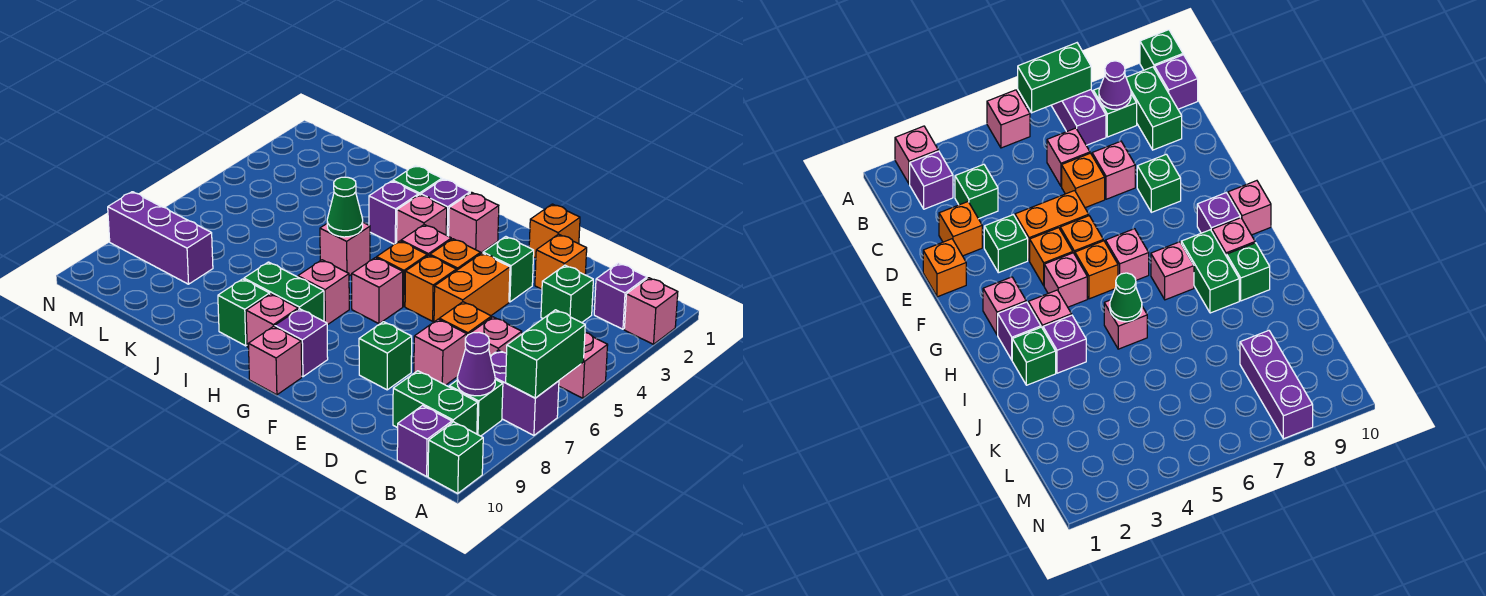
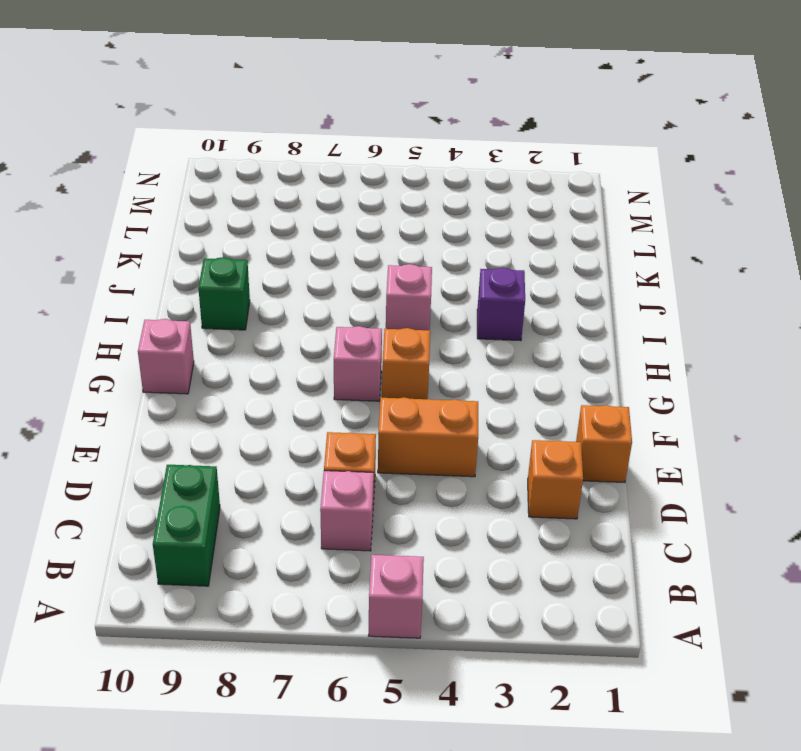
none -> pink 1x1 brick [624,278,678,344]
none -> purple 1x2 brick [490,350,559,435]
none -> green 1x1 brick [428,422,483,493]
none -> purple 1x1 brick [594,263,647,329]

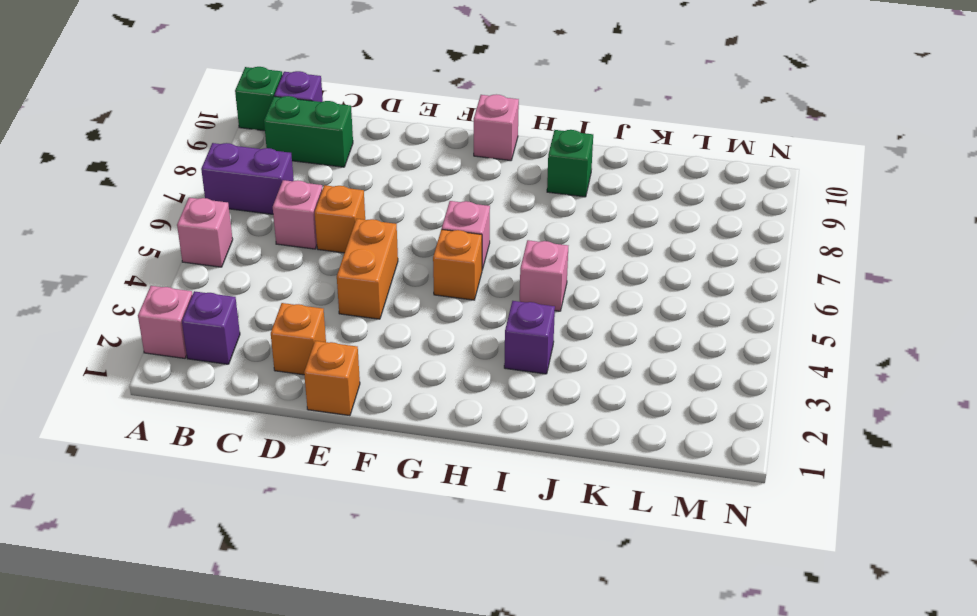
none -> green 1x1 brick [449,379,503,436]
none -> green 1x1 brick [541,265,593,323]
none -> pink 1x1 brick [414,319,467,385]
none -> green 1x1 brick [483,237,534,302]

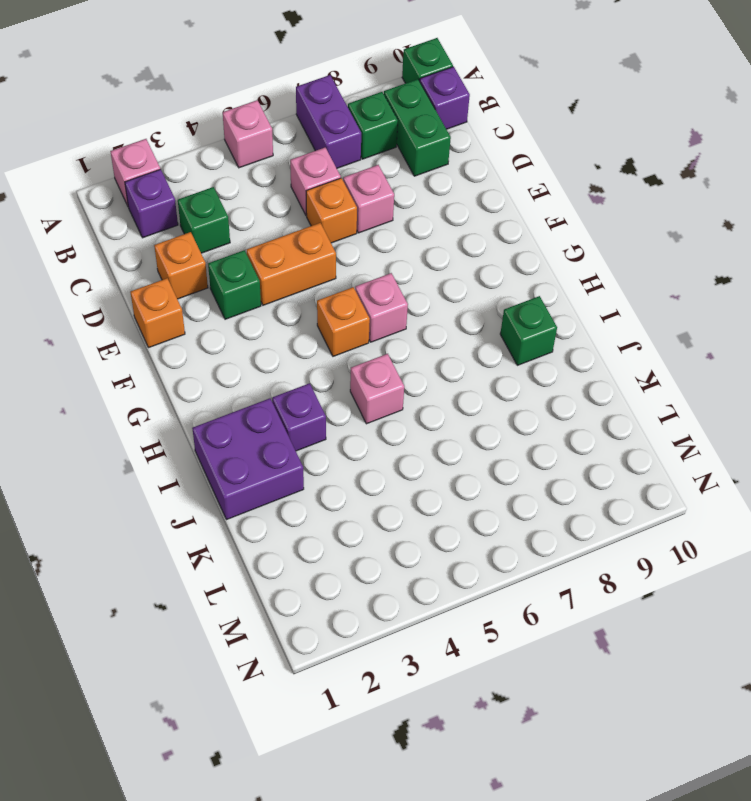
purple 2x2 brick [192,398,304,520] -> green 1x1 brick [393,165,442,195]
none -> green 1x1 brick [359,322,412,390]
none -> orange 1x1 brick [430,239,481,271]
none -> orange 1x1 brick [405,255,456,321]
none -> pink 1x1 brick [449,192,499,253]

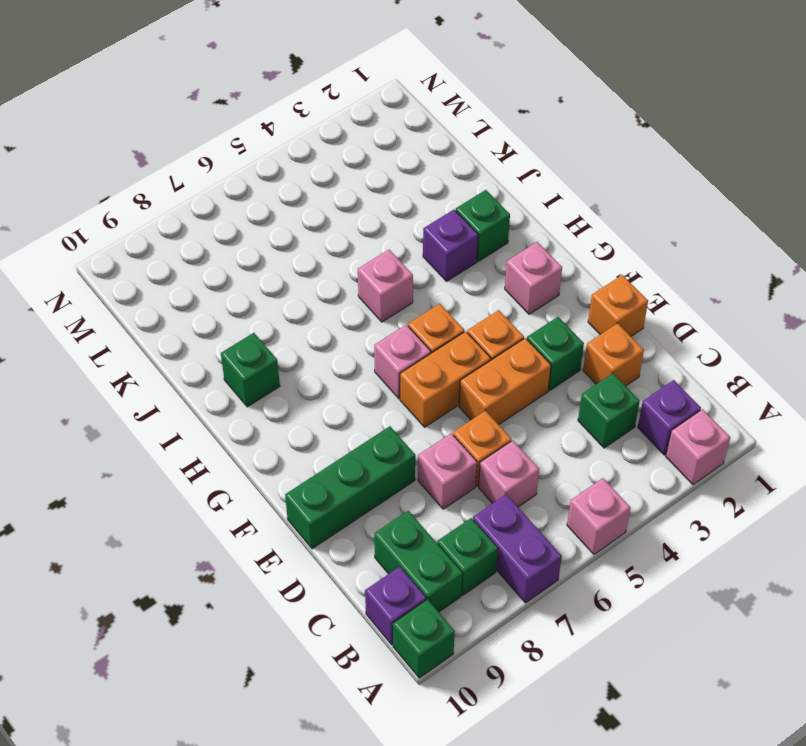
green 1x3 brick [285,426,415,549] -> green 1x1 brick [359,322,412,390]
orange 1x2 brick [400,331,491,427] -> orange 1x1 brick [405,255,456,321]
none -> pink 1x1 brick [401,225,451,256]
none -> purple 1x1 brick [275,309,328,377]
none -> pink 1x1 brick [248,326,302,395]
none -> purple 1x1 brick [421,179,470,236]

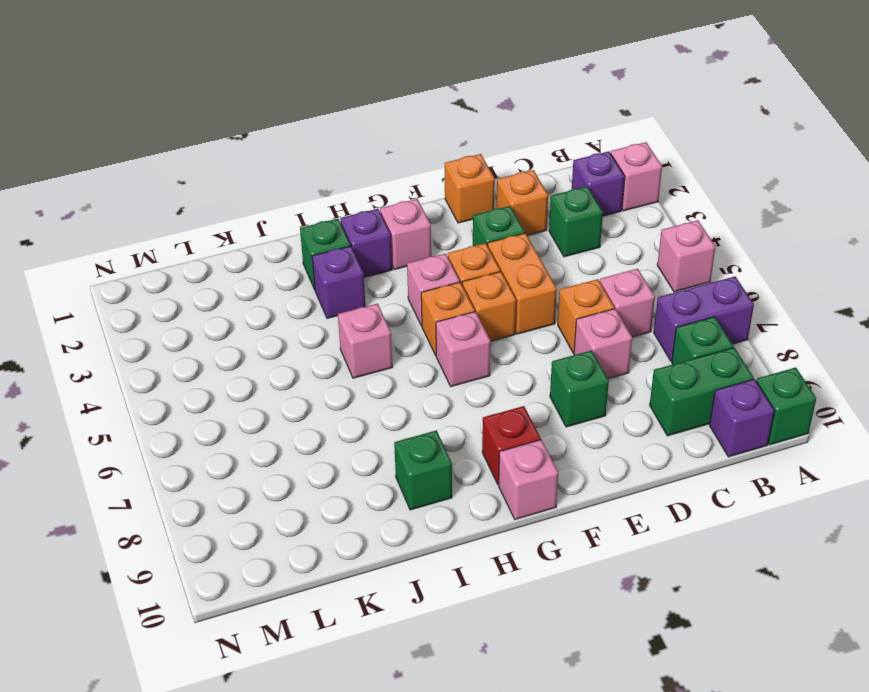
red 1x1 brick [482,406,541,485] -> purple 1x1 brick [275,309,328,377]
none -> pink 1x1 brick [397,195,447,242]
none -> pink 1x1 brick [298,260,349,325]
none -> green 1x2 brick [244,262,324,321]
none -> pink 1x1 brick [246,294,298,347]

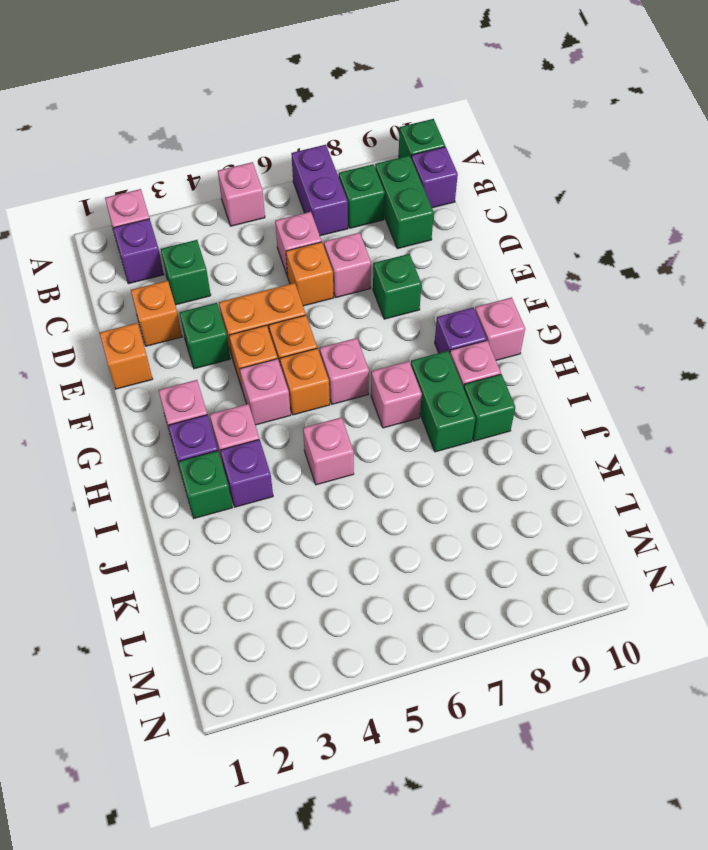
none -> purple 1x3 brick [108,192,213,284]
none -> green 1x2 brick [506,310,585,398]
none -> purple 1x1 cone [457,333,495,396]
none -> green 1x1 cone [327,177,363,237]

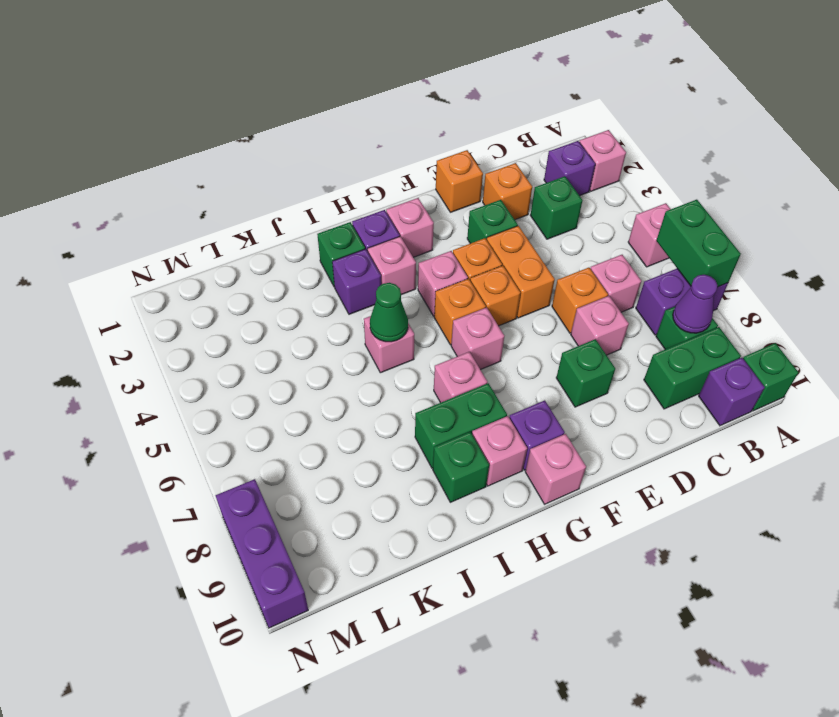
purple 1x3 brick [216,479,308,628] -> purple 1x3 brick turned to [108,192,213,284]

